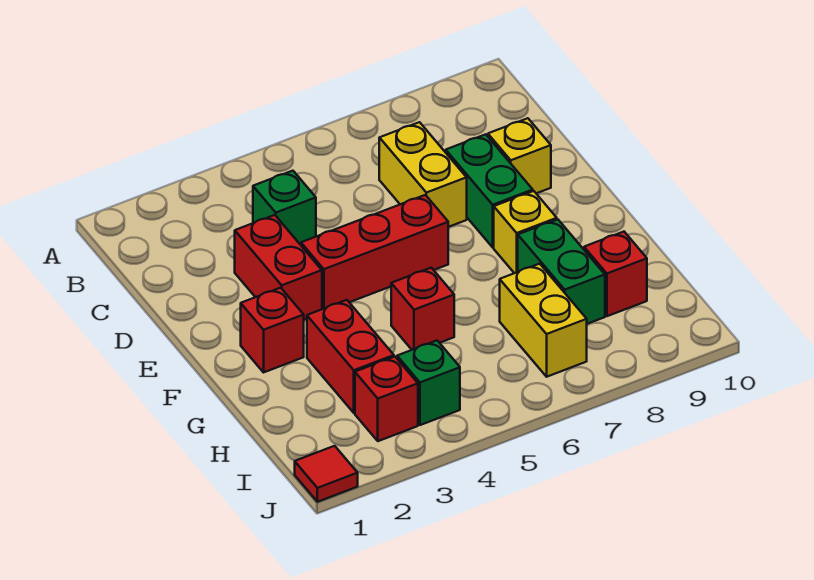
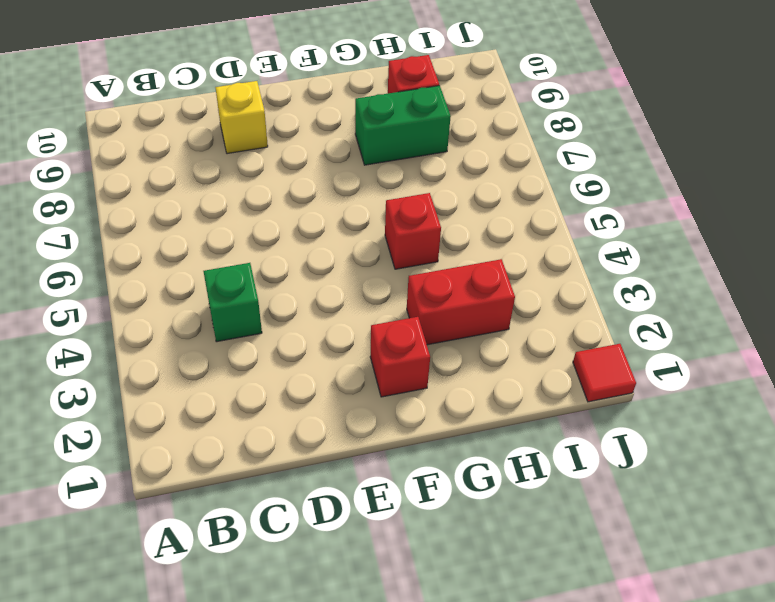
none -> yellow 1x2 brick [379,122,467,227]
none -> red 1x2 brick [235,215,322,320]
none -> green 1x2 brick [446,134,533,247]

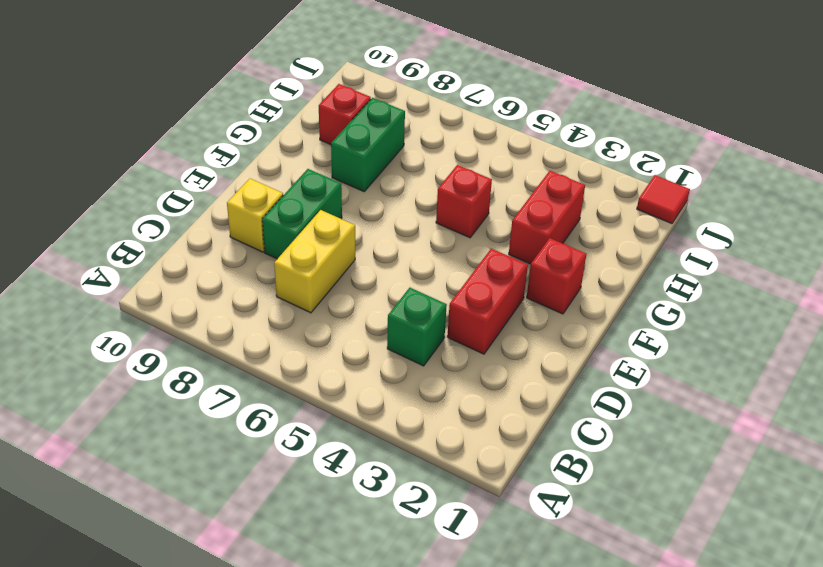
none -> red 1x3 brick [301,195,448,309]
none -> yellow 1x1 brick [494,191,557,273]
none -> yellow 1x2 brick [500,264,587,377]

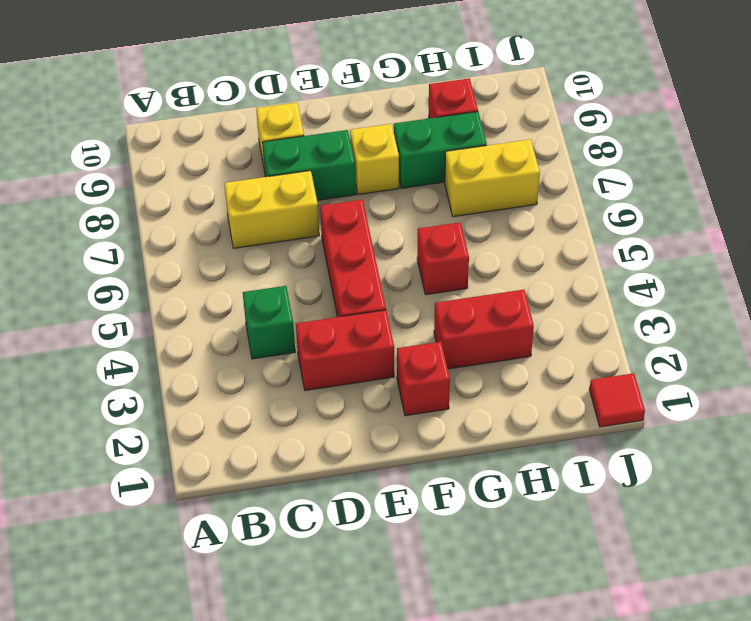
none -> red 1x1 brick [355,357,418,441]
none -> green 1x1 brick [397,341,460,425]

